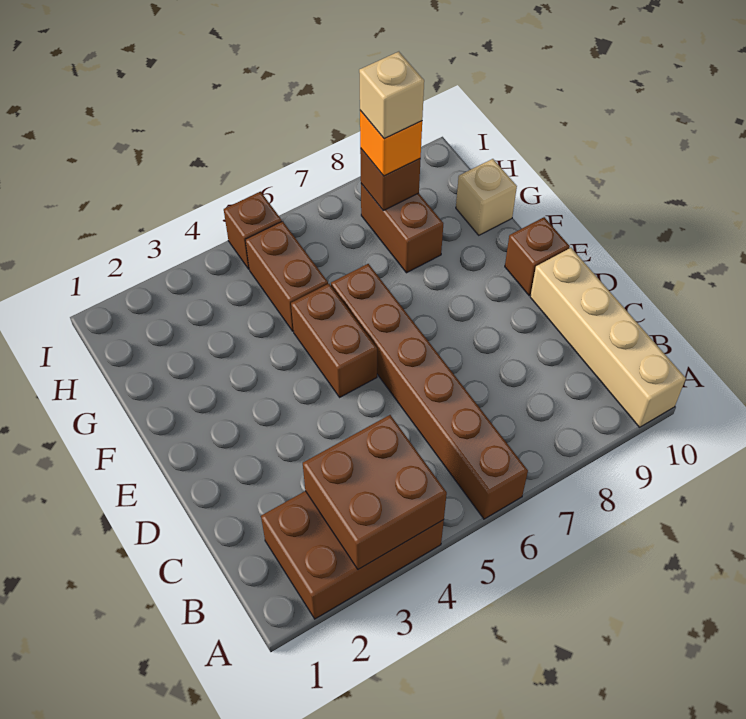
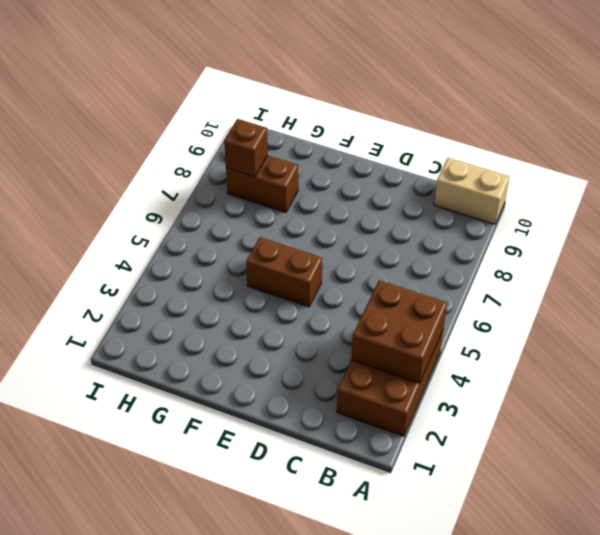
tan 1x2 brick [434,158,509,224] -> tan 1x4 brick [530,248,686,427]
none -> brown 1x6 brick [331,264,528,519]
none -> brown 1x1 brick [505,217,570,296]
none -> brown 1x2 brick [245,221,328,331]

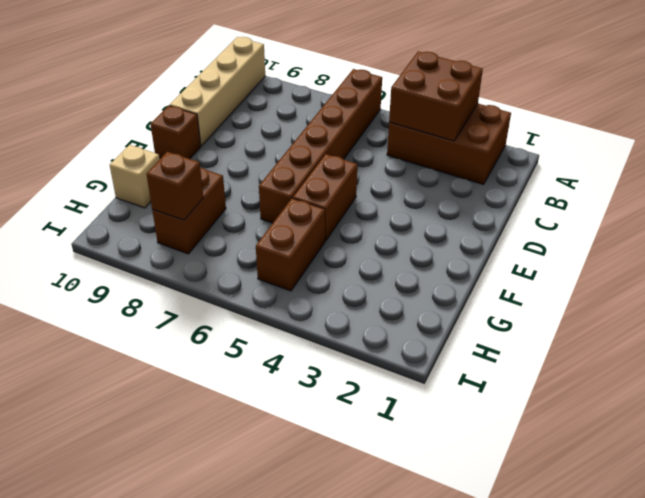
none -> brown 1x1 brick [224,192,282,269]
none -> orange 1x1 brick [360,110,422,176]
none -> tan 1x1 brick [359,52,424,139]

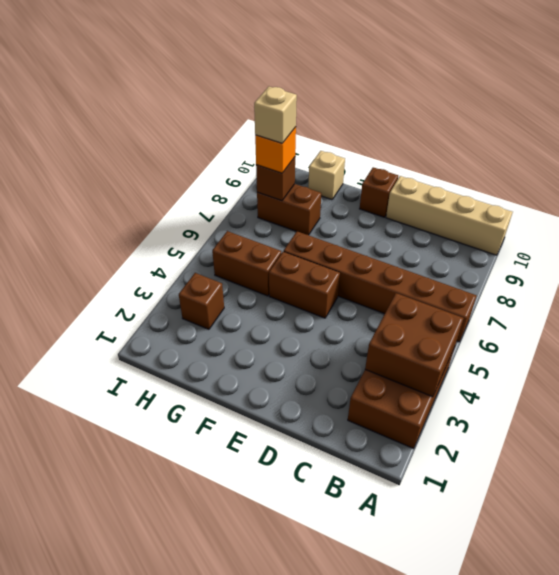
brown 1x1 brick [179,273,224,329] -> brown 1x1 brick moved to [224,192,282,269]

